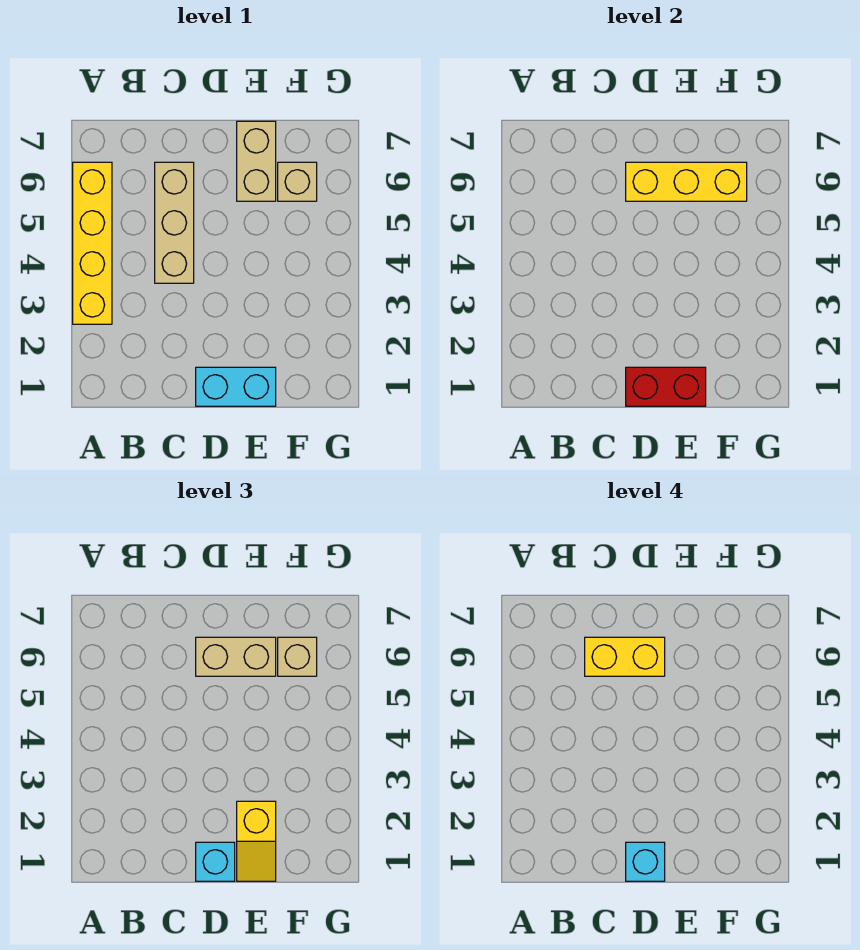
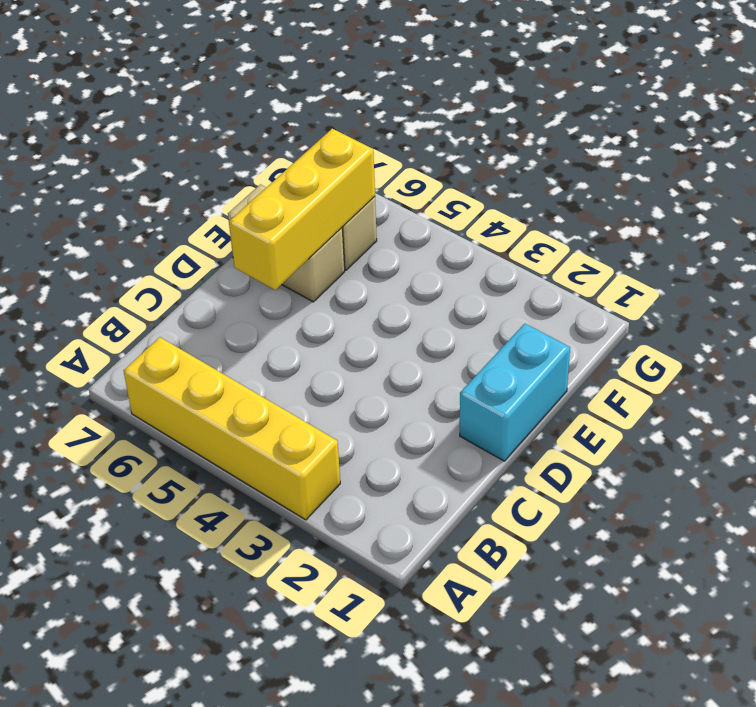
none -> tan 1x3 brick [155,162,194,283]
none -> red 1x2 brick [626,367,706,406]
none -> cyan 1x1 brick [196,842,235,881]

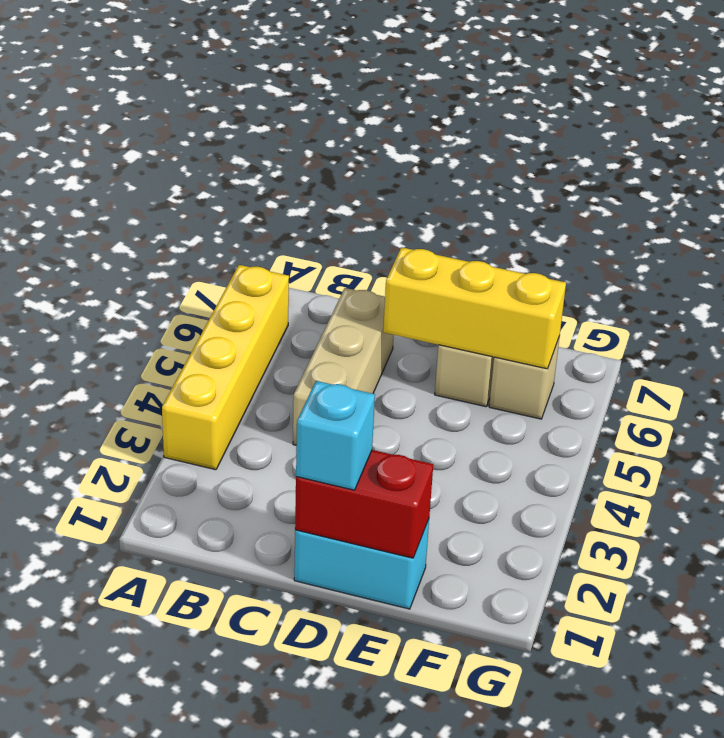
none -> tan 1x2 brick [196,637,276,676]
none -> yellow 1x2 slope [237,801,276,881]
none -> tan 1x1 brick [278,637,317,676]

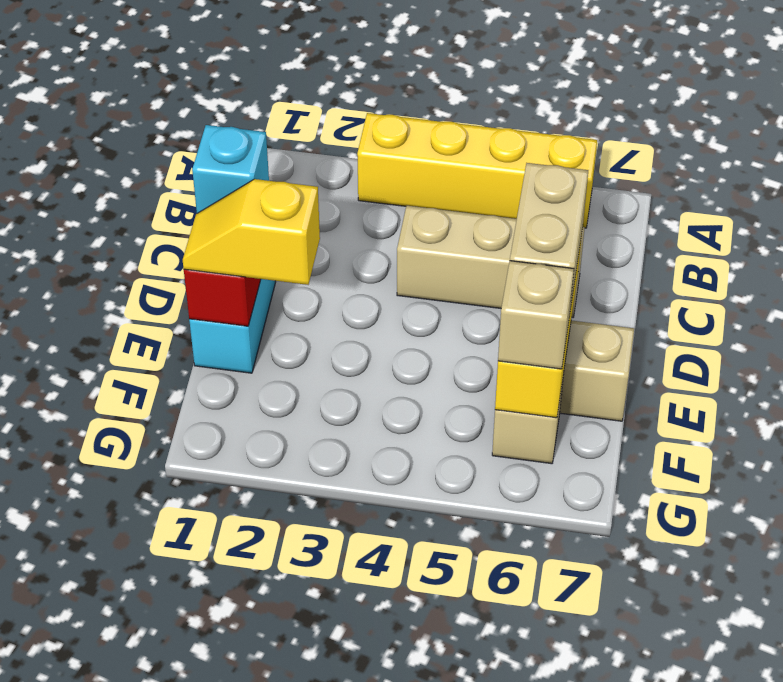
none -> yellow 1x2 brick [585,637,665,676]
none -> cyan 1x1 brick [626,842,665,881]

